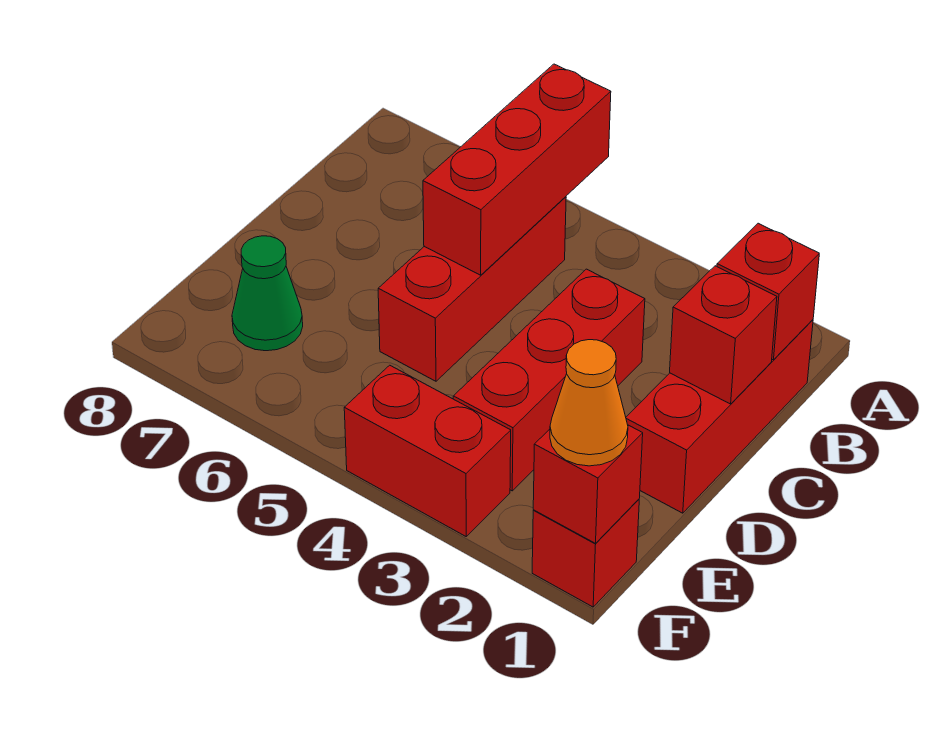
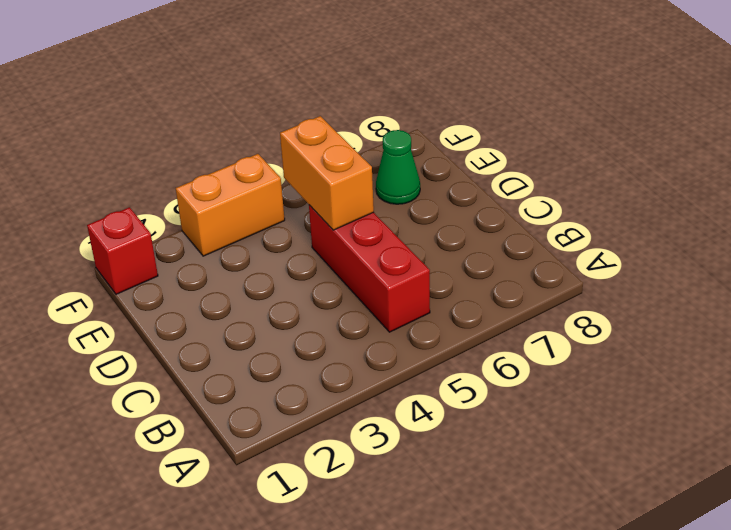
orange 1x2 brick [280,116,374,230] -> none
orange 1x2 brick [176,154,285,256] -> red 1x2 brick [344,365,511,536]
none -> red 1x3 brick [626,320,813,513]
none -> red 1x3 brick [453,269,645,491]

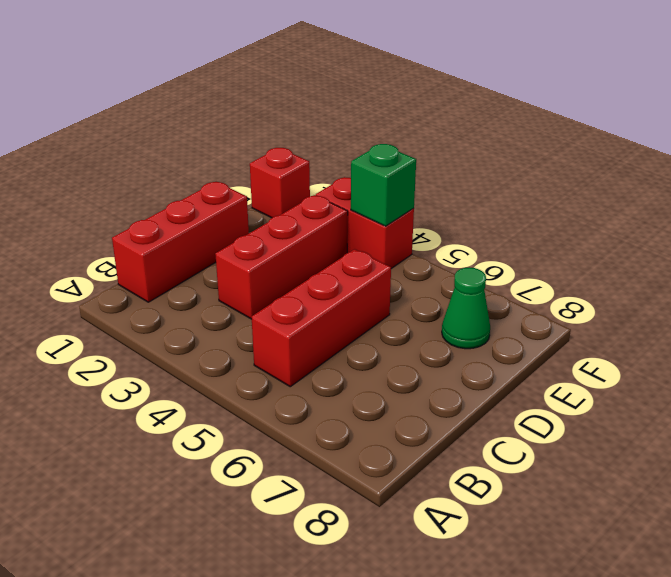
green 1x1 brick [351,144,416,226] -> none
none -> red 1x3 brick [423,64,611,275]
none -> red 1x1 brick [717,223,819,360]

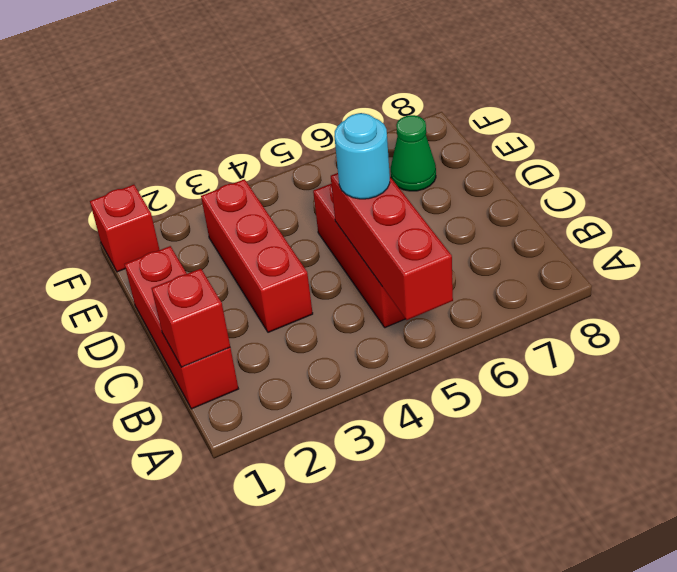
cyan 1x1 round brick [334,113,390,199] -> none
none -> red 1x2 brick [344,365,511,536]
none -> red 1x1 brick [670,266,777,404]

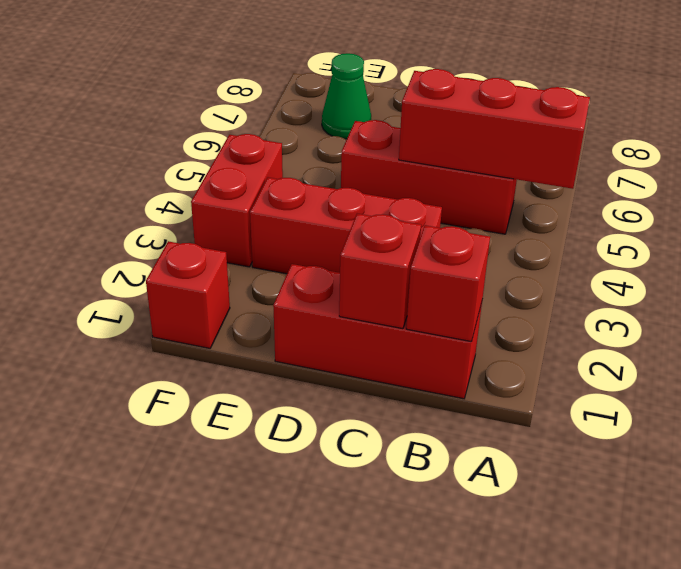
none -> red 1x1 brick [533,425,643,543]
none -> orange 1x1 cone [550,340,628,466]

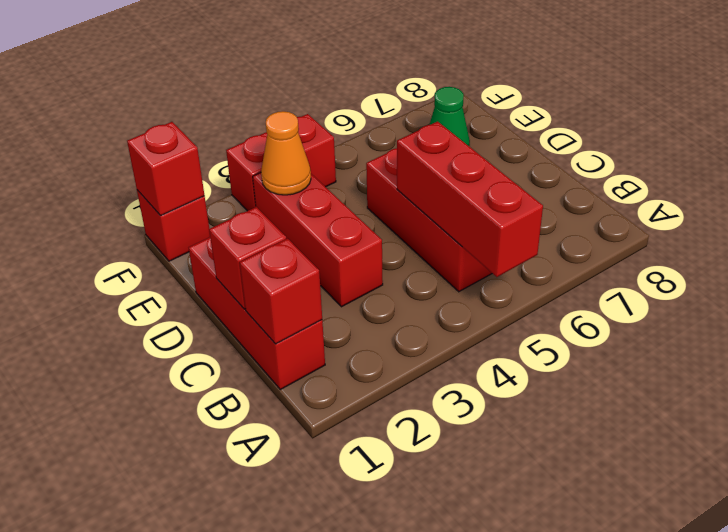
orange 1x1 cone [261,111,311,195] -> orange 1x1 cone moved to [550,340,628,466]

